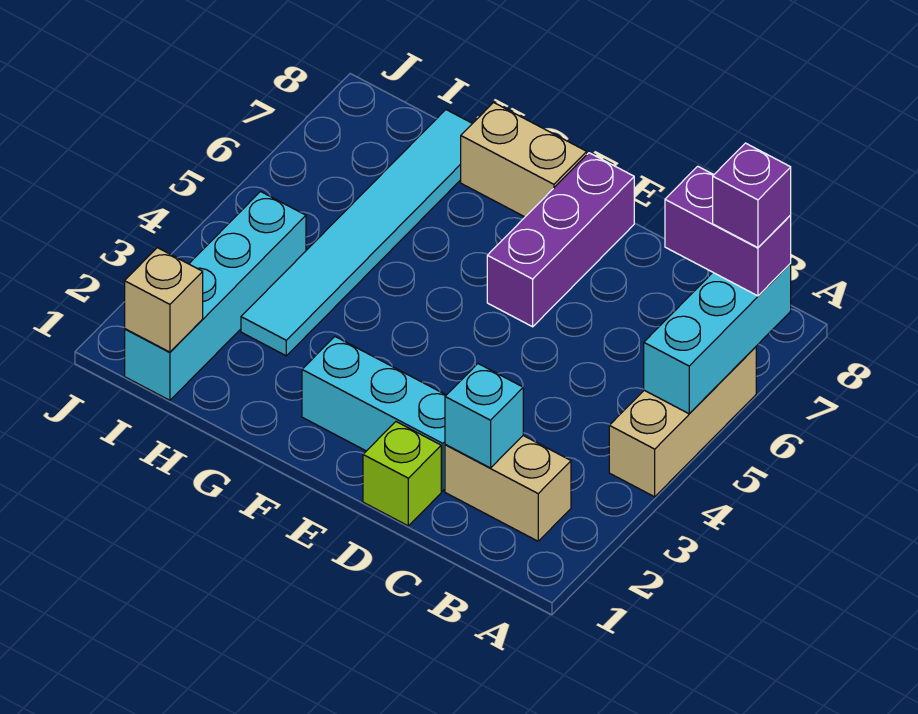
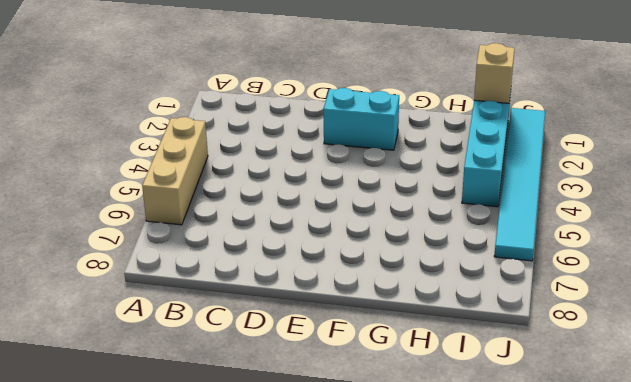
cyan 1x2 brick [324,88,399,150] -> cyan 1x3 brick [302,337,446,491]
cyan 1x6 tile [494,108,545,261] -> cyan 1x6 tile moved to [241,110,473,356]
none -> tan 1x2 brick [445,436,571,541]
none -> lime 1x1 brick [363,422,441,526]
none -> purple 1x3 brick [487,153,634,327]

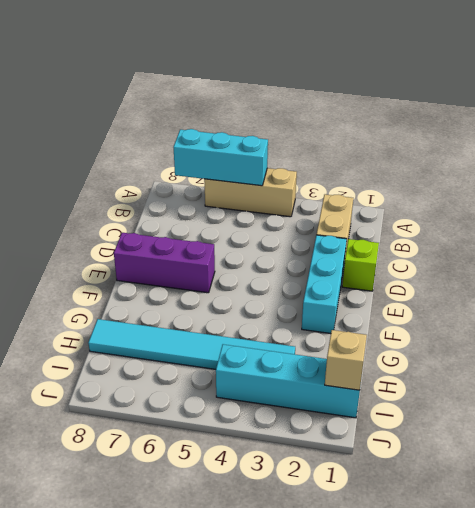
none -> tan 1x2 brick [461,102,587,217]
none -> cyan 1x1 brick [445,364,523,468]
none -> purple 1x2 brick [665,166,791,296]

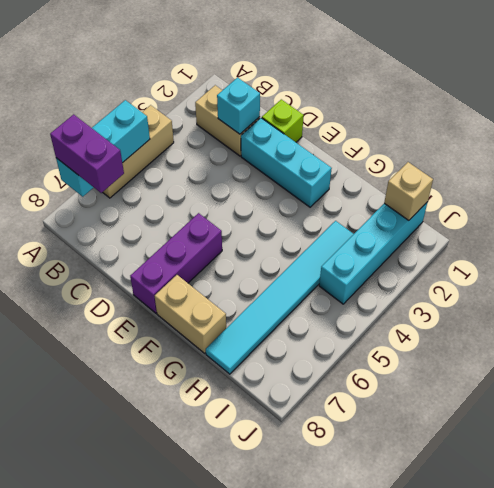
none -> purple 1x1 brick [713,143,791,248]

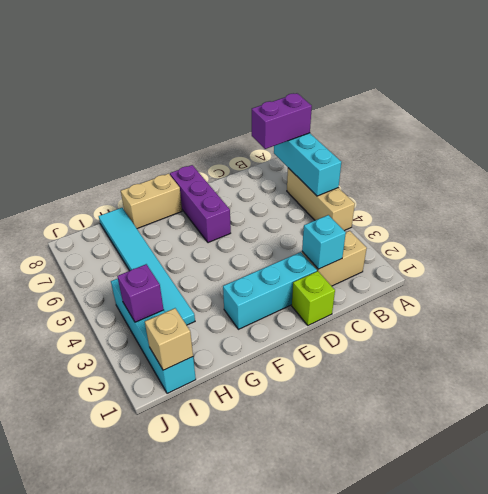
purple 1x1 brick [117,264,164,322] -> purple 1x1 brick moved to [713,143,791,248]

